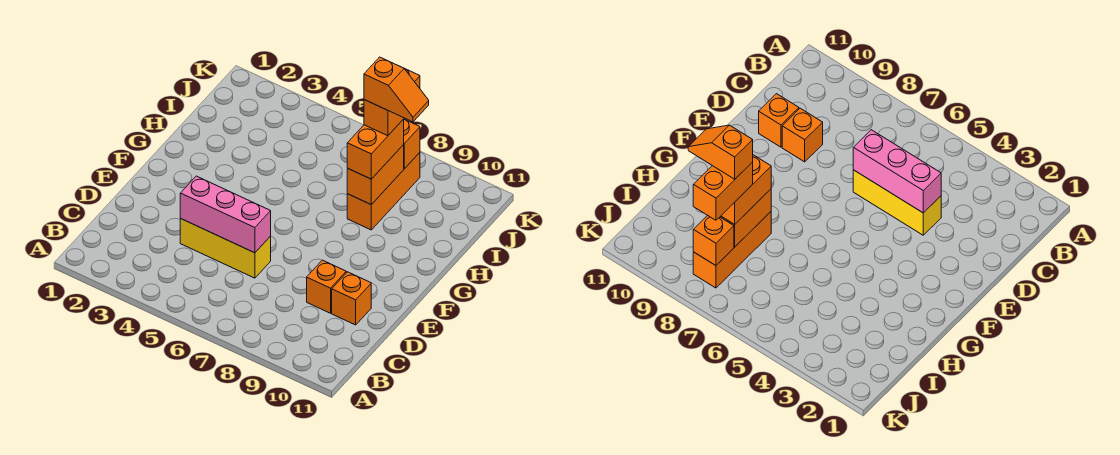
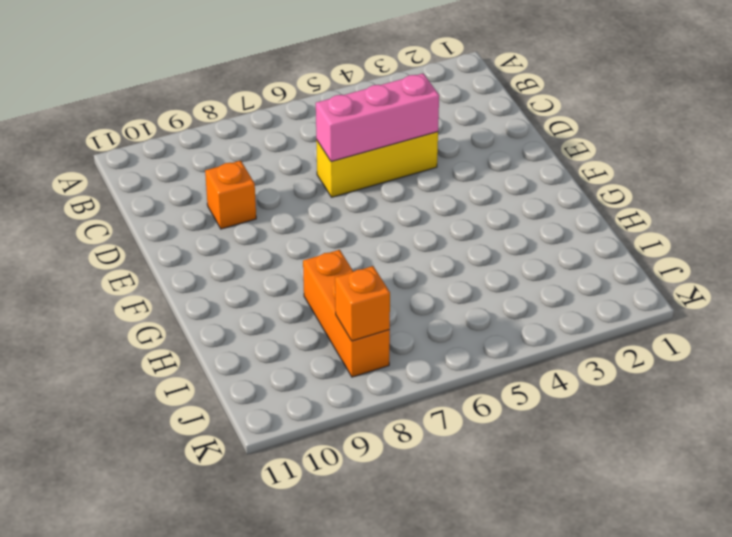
none -> orange 1x1 brick [332,272,371,325]
none -> orange 1x2 brick [347,145,404,205]

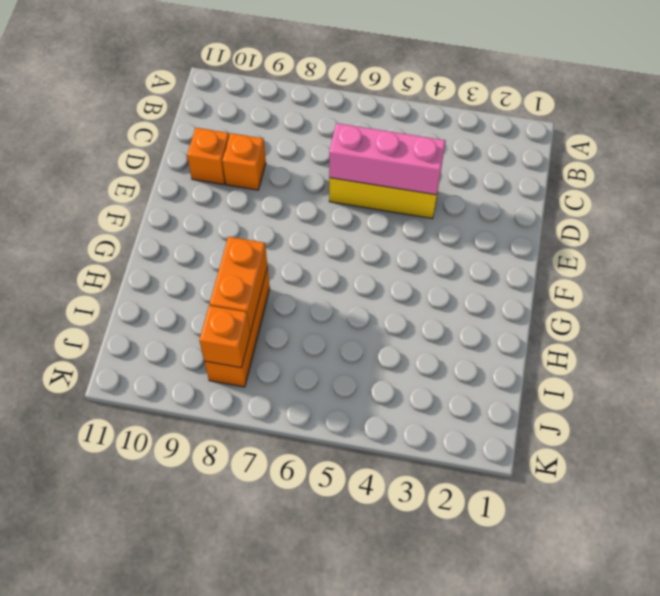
none -> orange 1x2 brick [347,119,404,179]
none -> orange 1x2 brick [364,69,420,136]

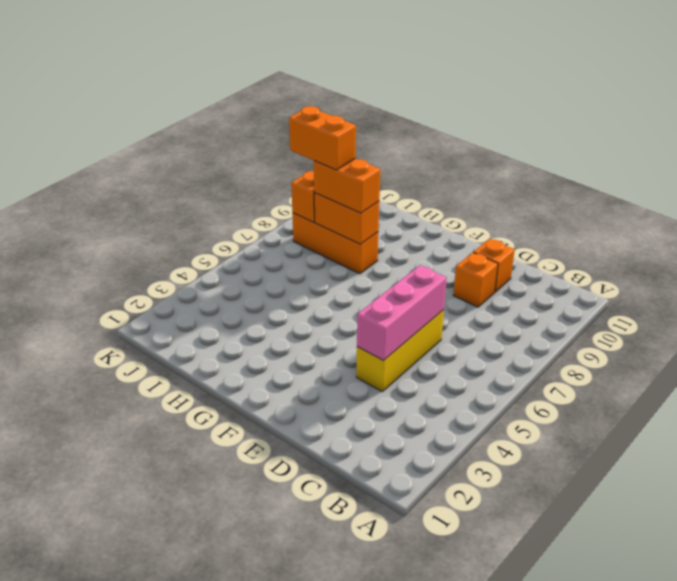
none -> orange 1x2 slope [364,57,429,122]

